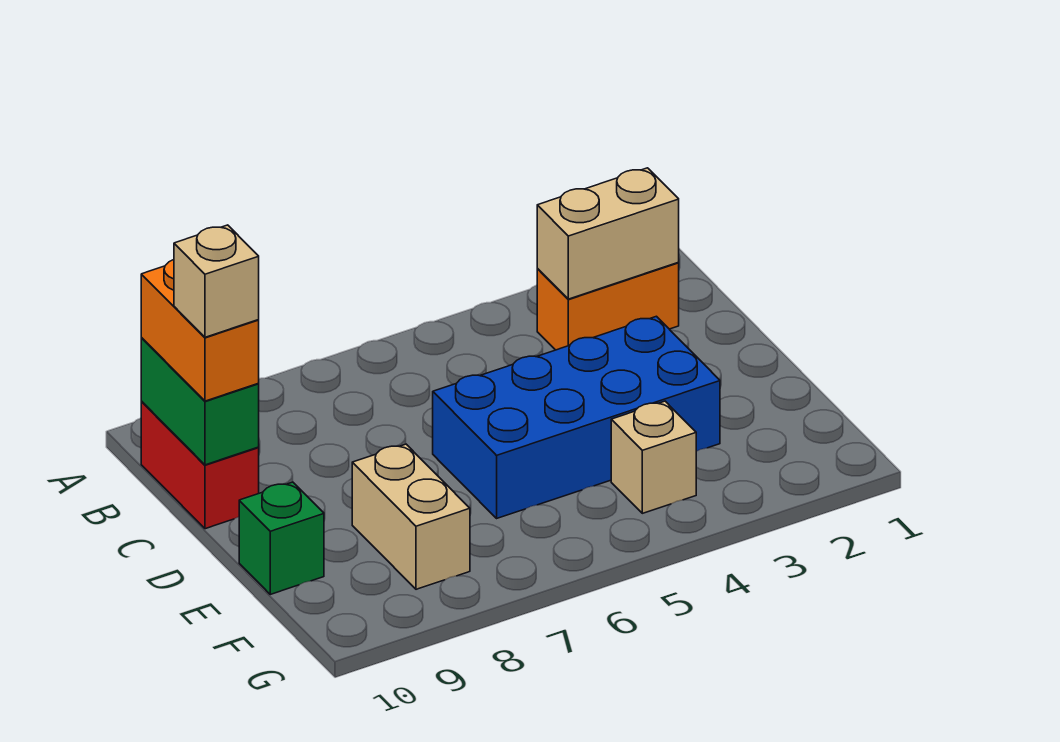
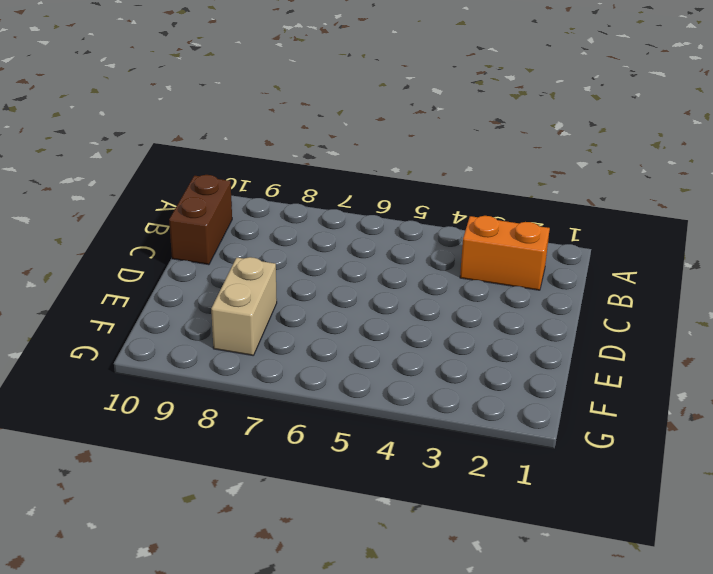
brown 1x2 brick [169,175,232,265] -> red 1x2 brick [141,402,259,529]
none -> blue 2x4 brick [433,316,720,518]
none -> green 1x1 brick [239,482,324,594]

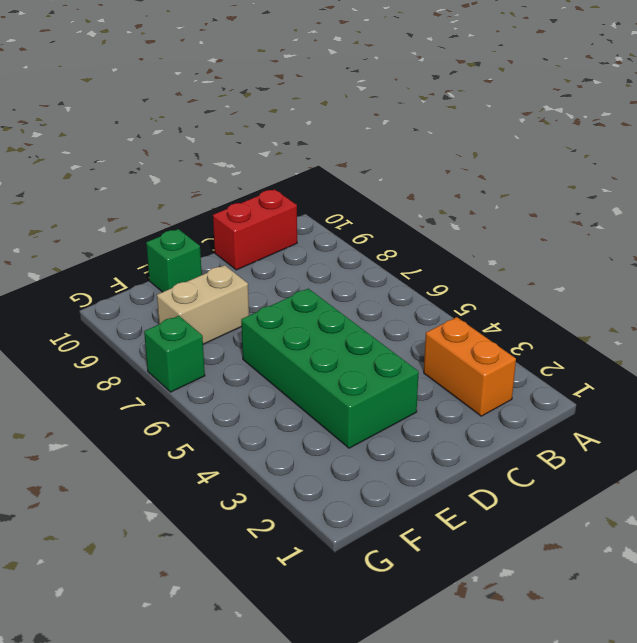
green 2x4 brick [241,289,419,448] -> blue 2x4 brick [433,316,720,518]
green 1x1 brick [144,316,205,392] -> none
none -> tan 1x1 brick [611,401,696,513]
none -> tan 1x2 brick [537,168,679,299]

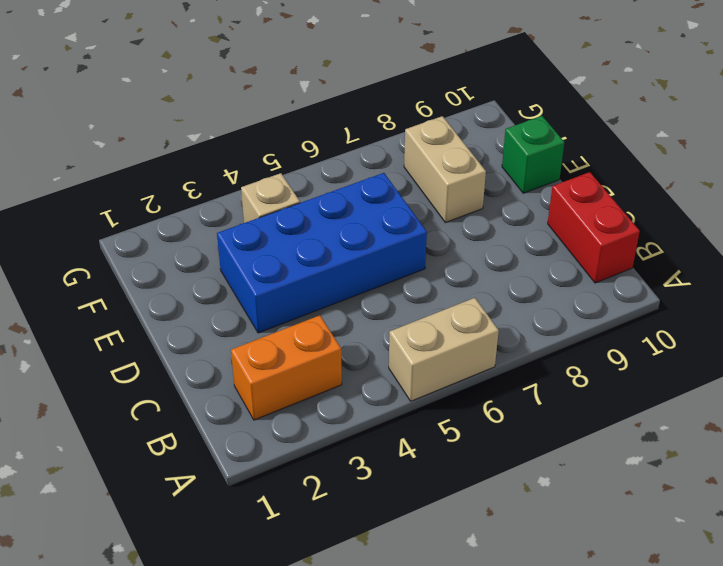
tan 1x2 brick [389,298,499,401] -> tan 1x2 brick moved to [537,168,679,299]
none -> green 1x2 brick [141,338,259,465]
none -> orange 1x2 brick [141,260,259,401]

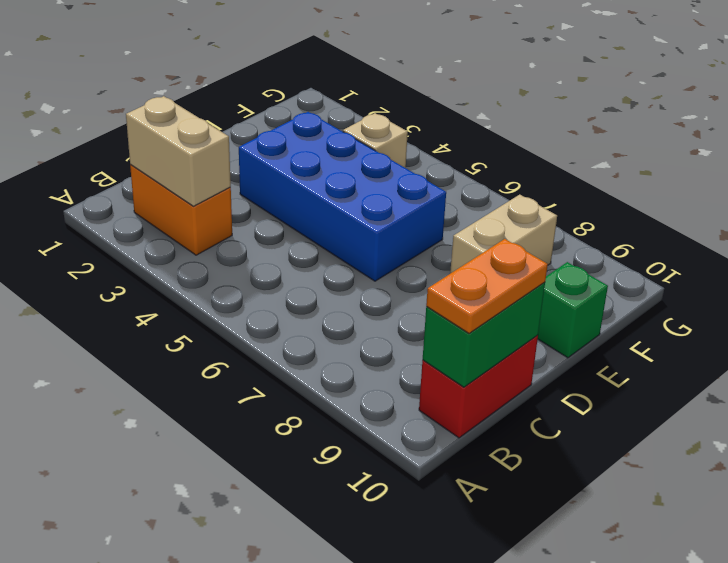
orange 1x2 plate [426,239,548,333] -> orange 1x2 brick [141,260,259,401]
none -> tan 1x1 brick [174,225,259,337]

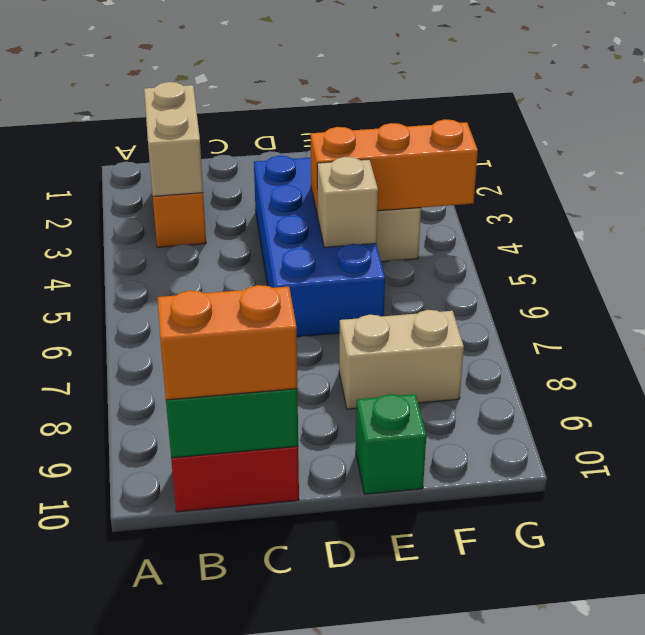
orange 1x3 brick [311,119,478,215] -> none
tan 1x1 brick [317,157,378,247] -> tan 1x1 brick moved to [174,225,259,337]

